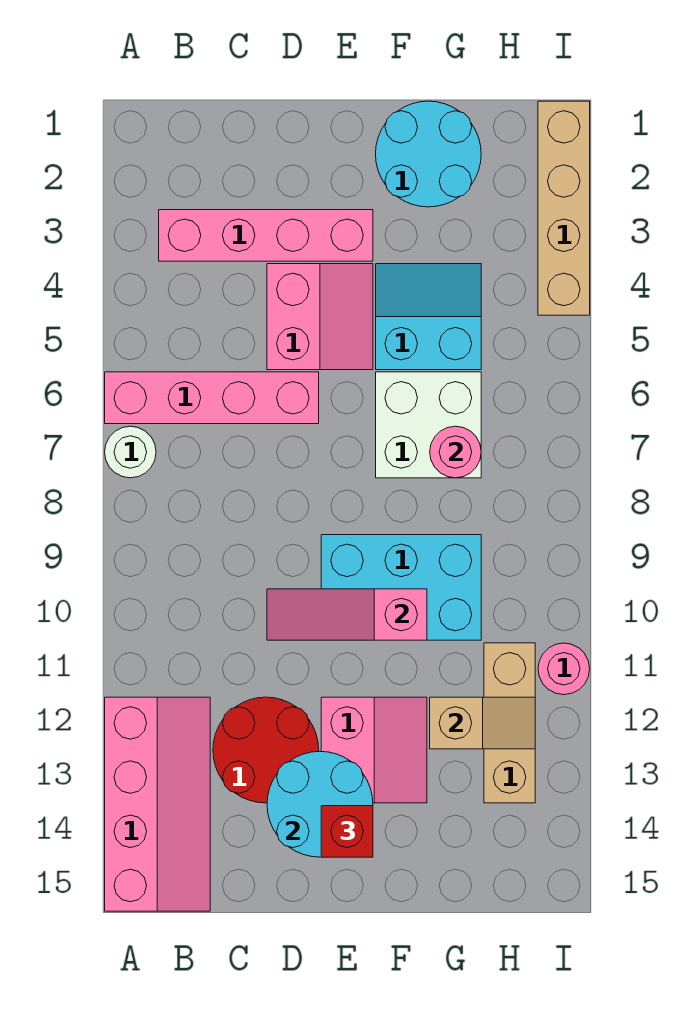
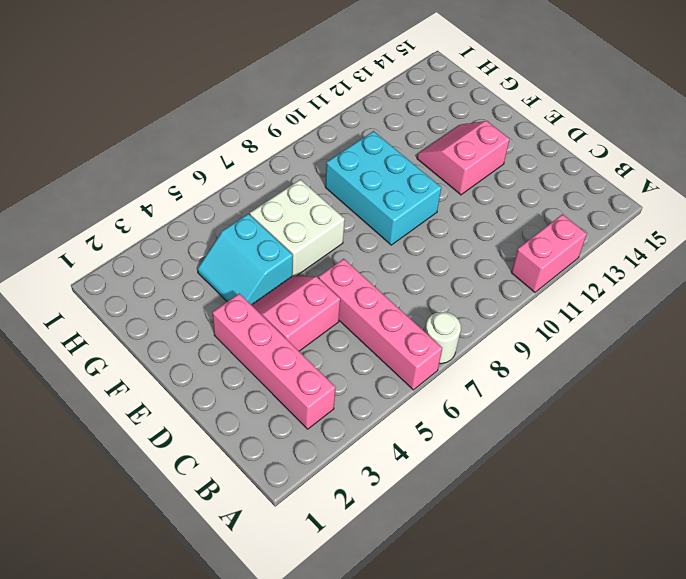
pink 1x2 brick [511,214,587,292] -> pink 2x4 slope [105,697,210,911]
none -> red 2x2 round brick [213,697,319,803]
none -> cyan 2x2 round brick [376,101,481,207]
none -> tan 1x3 brick [484,643,535,803]

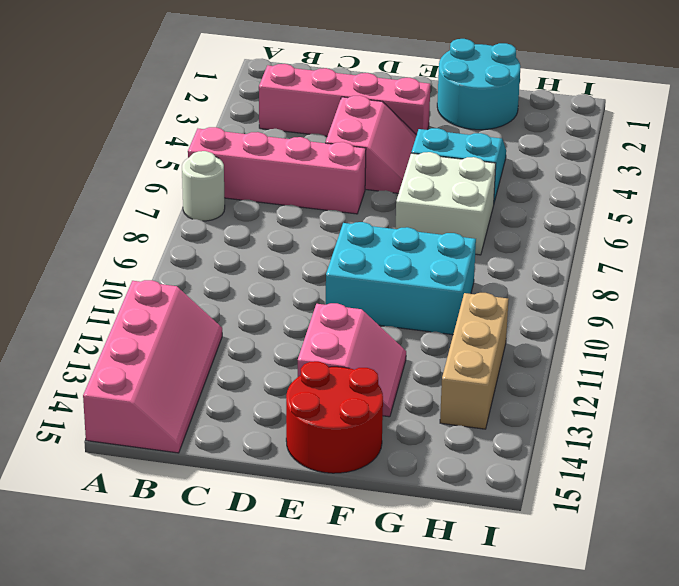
red 2x2 round brick [286,361,383,473] -> red 2x2 round brick moved to [213,697,319,803]
none -> tan 1x4 brick [538,101,590,315]
none -> pink 1x1 round brick [538,643,590,695]
none -> pink 1x3 slope [267,589,427,640]

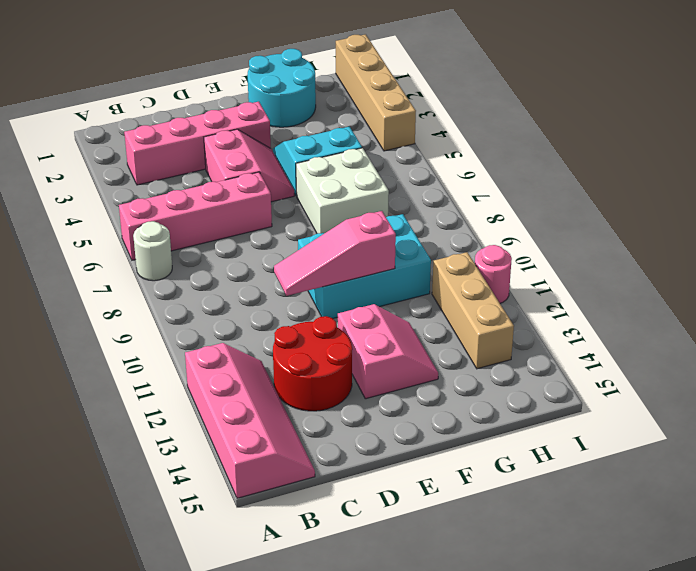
none -> cyan 2x2 round brick [267,751,373,857]
none -> pink 1x1 round brick [430,426,481,478]
none -> tan 1x2 slope [430,697,535,749]

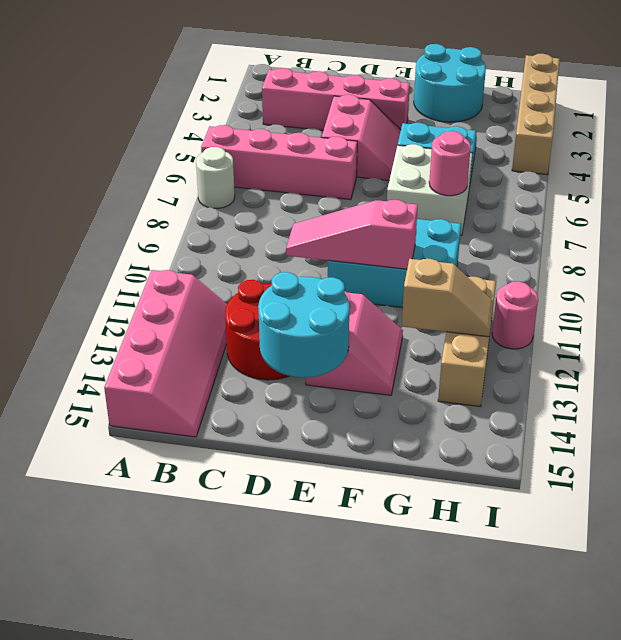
none -> red 1x1 brick [321,806,373,857]

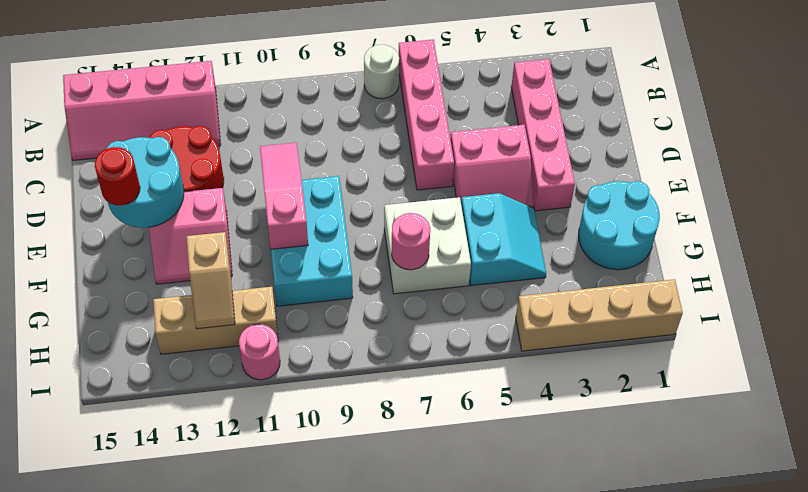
red 1x1 round brick [95,147,140,205] -> red 1x1 brick [321,806,373,857]

